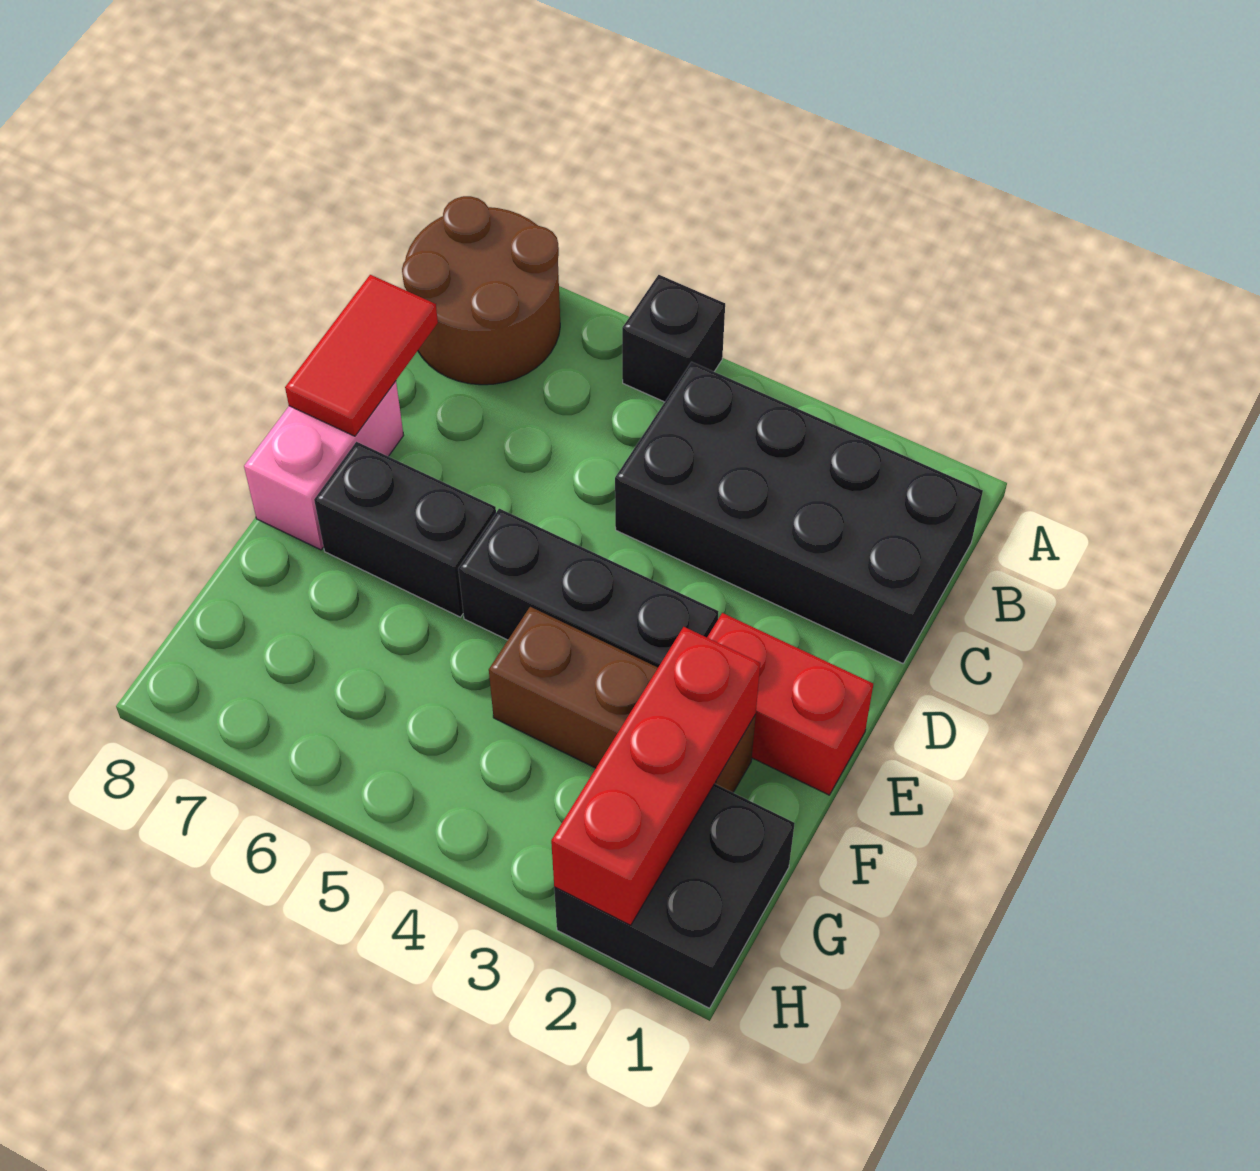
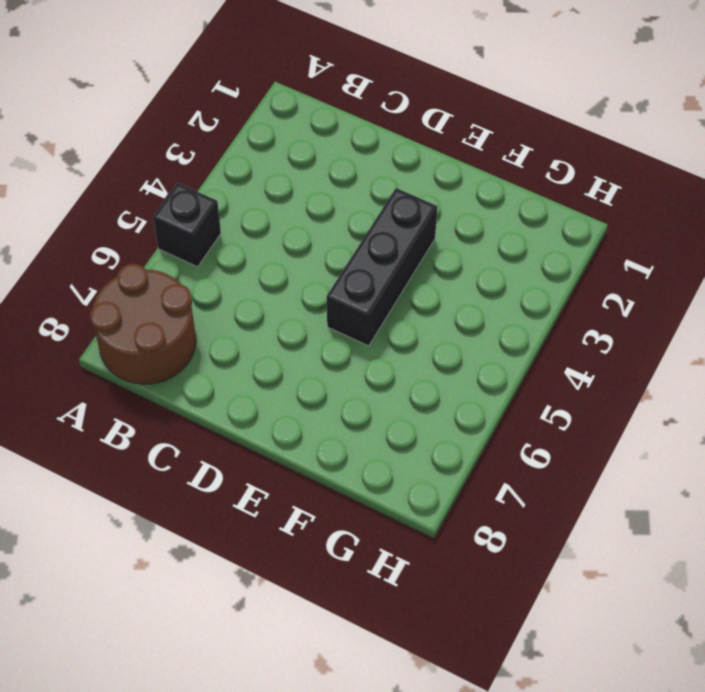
none -> black 2x4 brick [615,362,983,663]
none -> pink 1x2 brick [244,381,404,550]

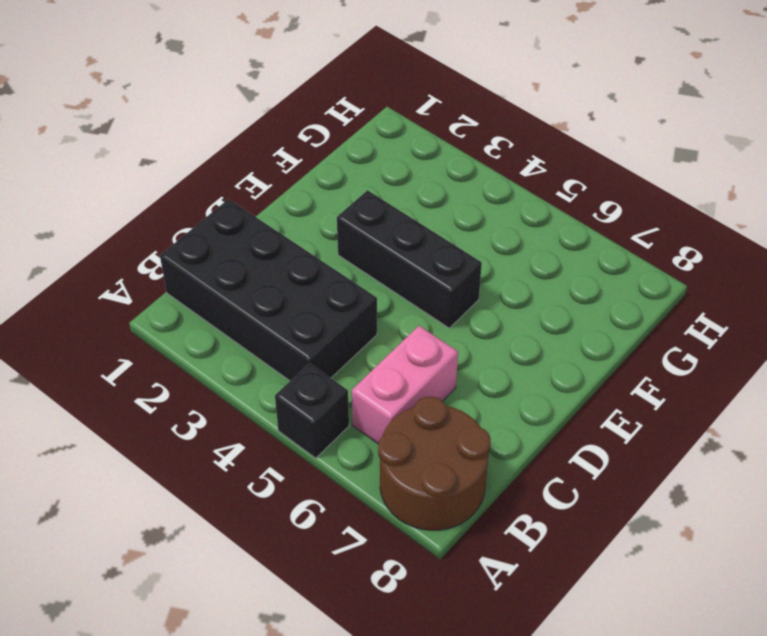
pink 1x2 brick [352,326,458,443] -> pink 1x2 brick moved to [244,381,404,550]
none -> red 1x2 brick [707,613,873,795]
none -> black 1x2 brick [314,442,496,617]

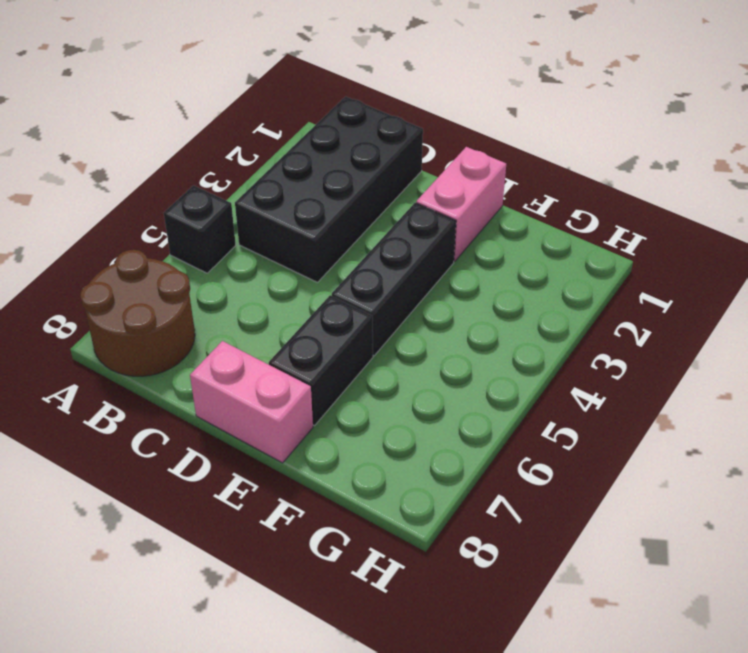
pink 1x2 brick [416,147,506,261] -> red 1x2 brick [707,613,873,795]
none -> brown 1x3 brick [489,607,756,792]
none -> black 2x2 brick [554,784,795,1008]

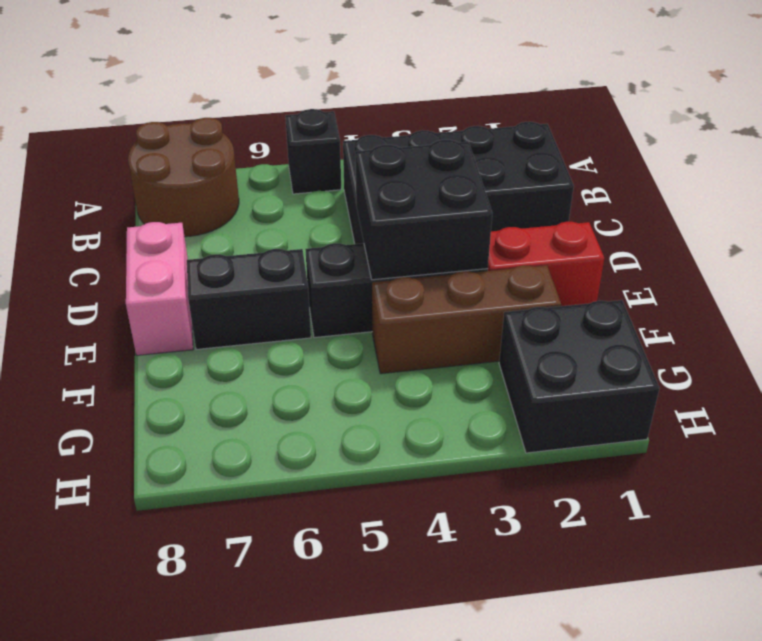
black 2x2 brick [355,140,492,280] -> none
none -> red 1x2 tile [285,275,438,436]
none -> red 1x3 brick [551,627,760,925]

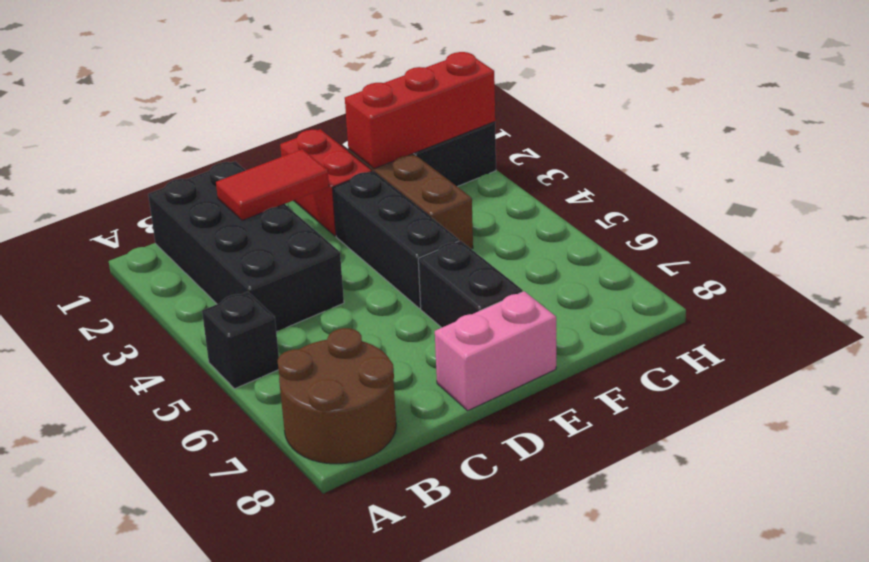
red 1x2 tile [216,149,329,220] -> red 1x2 tile moved to [285,275,438,436]

